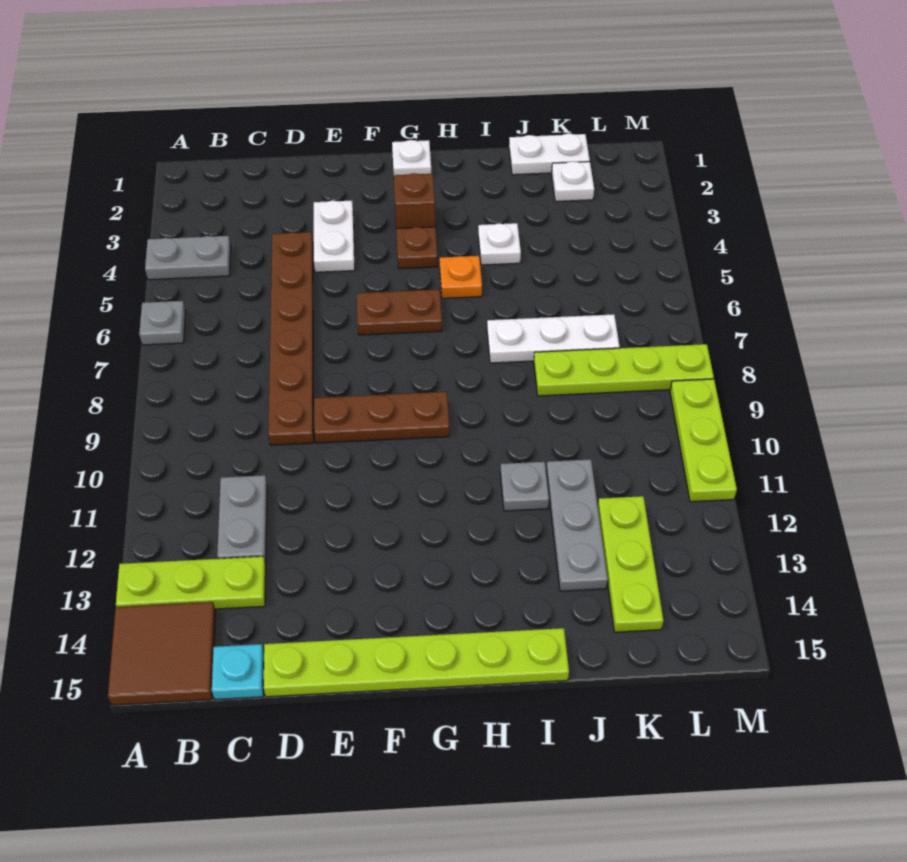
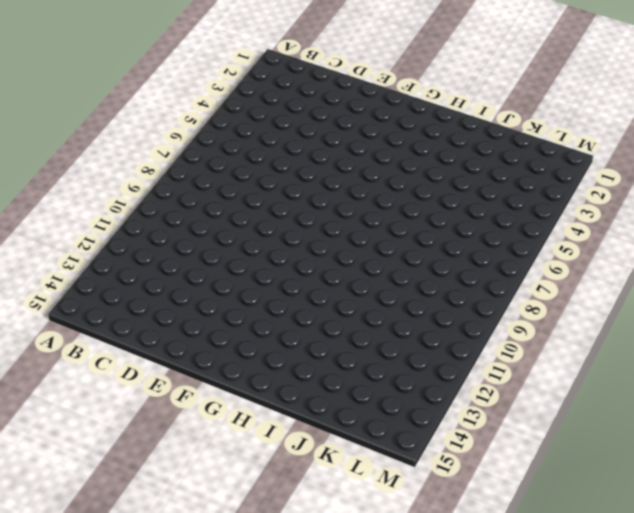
none -> grey 1x2 plate [145,236,231,280]
none -> grey 1x1 plate [139,301,186,345]
none -> lime 1x3 plate [116,557,266,609]

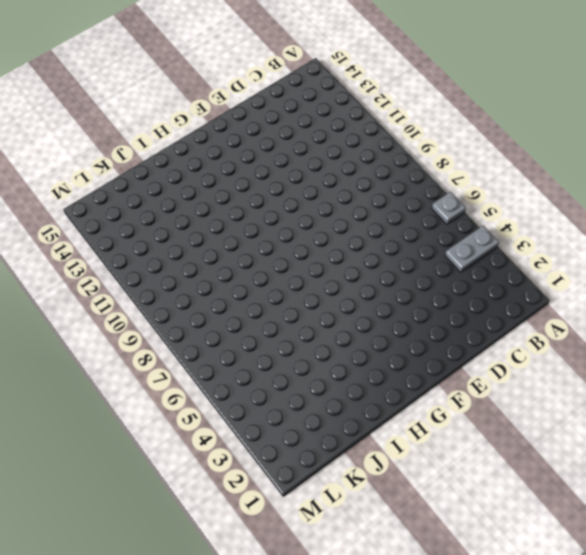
none -> lime 1x3 plate [116,557,266,609]
none -> brown 2x2 tile [108,602,216,705]
none -> grey 1x2 plate [217,475,267,564]

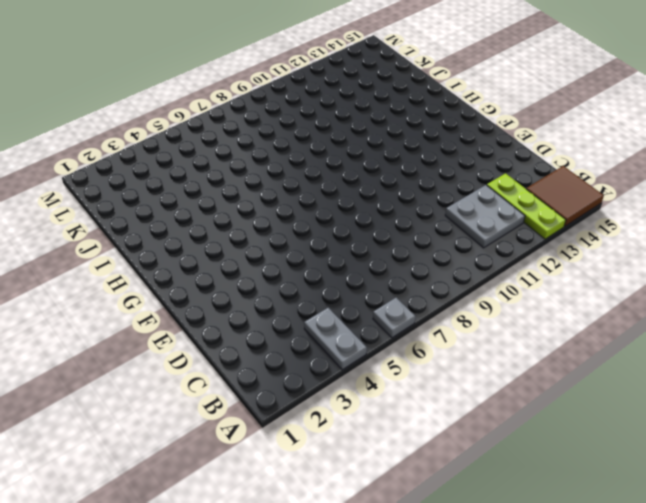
grey 2x2 plate [445,185,525,248] -> grey 1x2 plate [217,475,267,564]
none -> cyan 1x1 plate [212,644,264,700]
none -> brown 1x6 plate [268,232,314,445]
none -> lime 1x6 plate [263,628,569,697]

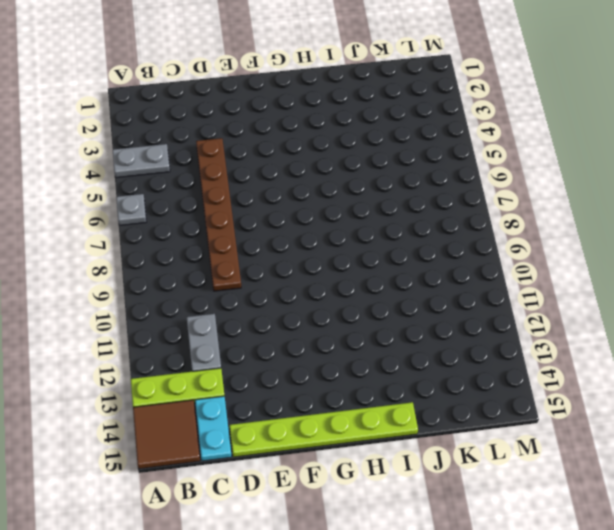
cyan 1x2 plate [195,396,232,461] -> cyan 1x1 plate [212,644,264,700]
none -> white 1x2 plate [314,200,355,272]
none -> brown 1x3 plate [314,392,449,443]
none -> brown 1x2 plate [357,289,442,335]

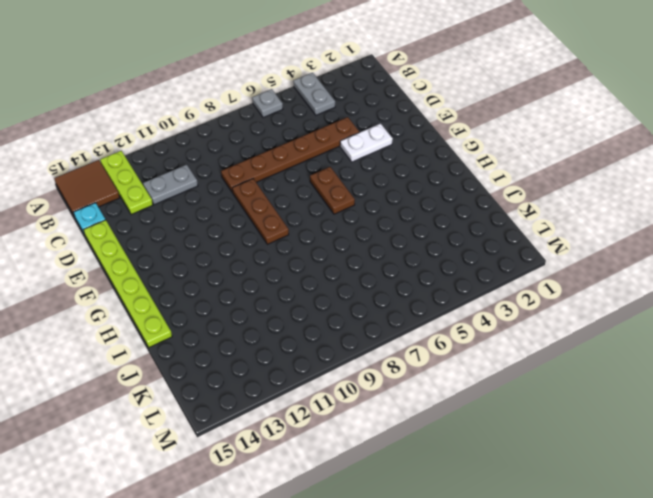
none -> white 1x1 plate [392,140,431,175]
none -> brown 1x1 brick [394,173,435,228]
none -> brown 1x1 plate [396,227,438,269]

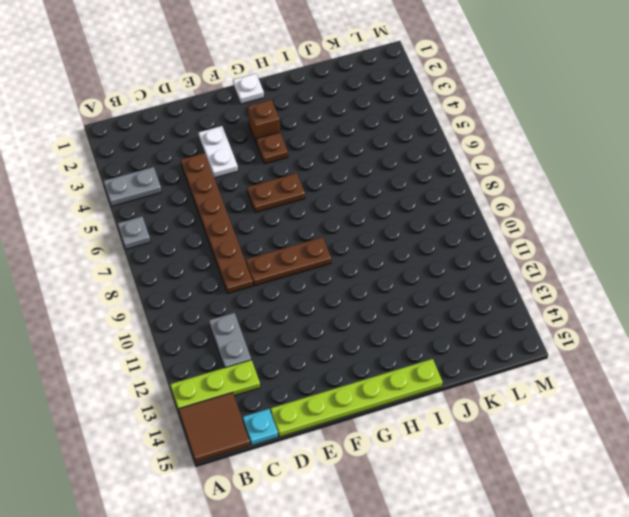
none -> orange 1x1 plate [440,256,482,298]
none -> white 1x1 plate [478,223,521,265]
none -> white 1x3 plate [487,314,620,363]

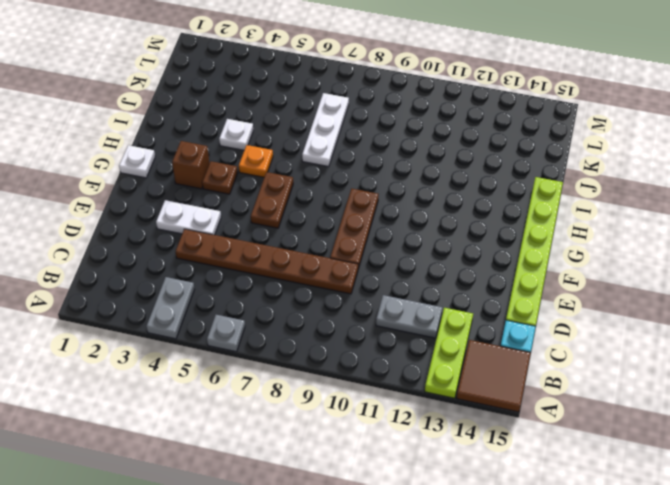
none -> grey 1x1 plate [500,462,549,511]
none -> white 1x2 plate [509,133,590,175]
none -> lime 1x4 plate [534,344,714,396]

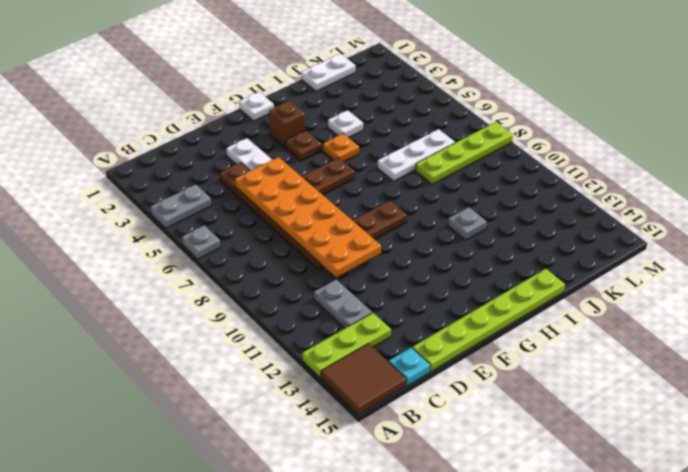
orange 2x6 plate [235,157,381,278] -> none
none -> grey 1x3 plate [546,459,608,591]
none -> white 1x1 plate [552,161,594,201]
none -> lime 1x3 plate [598,496,664,632]

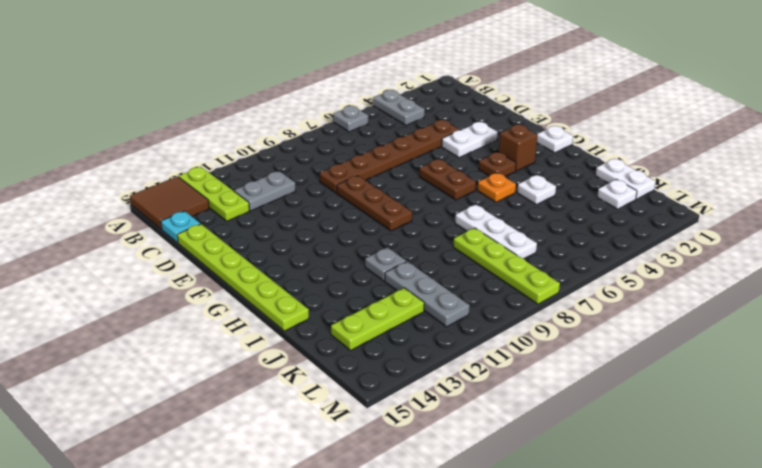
grey 1x3 plate [385,261,470,327] -> grey 1x3 plate turned to [546,459,608,591]
none -> lime 1x3 plate [670,379,737,502]

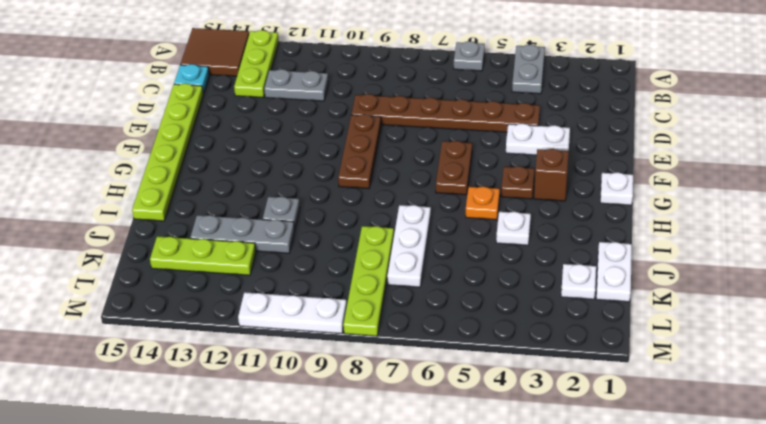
white 1x3 plate [238,292,347,334] -> lime 1x3 plate [670,379,737,502]

